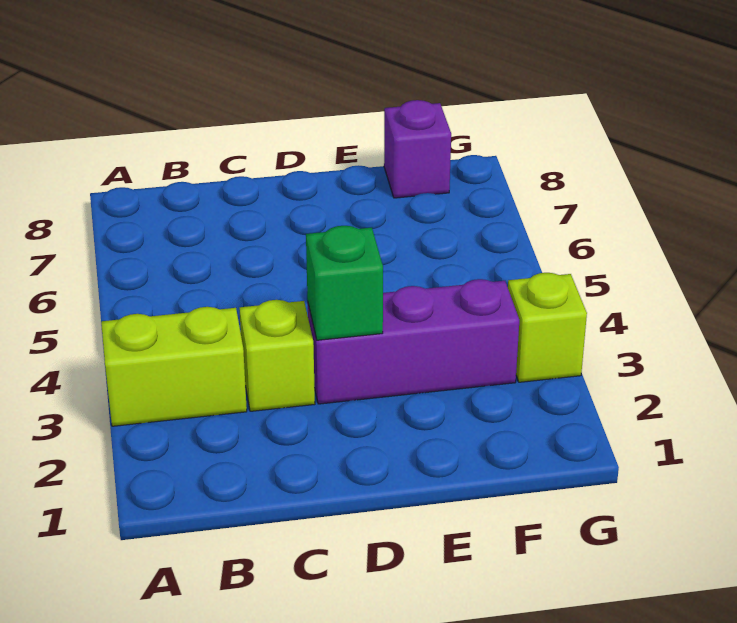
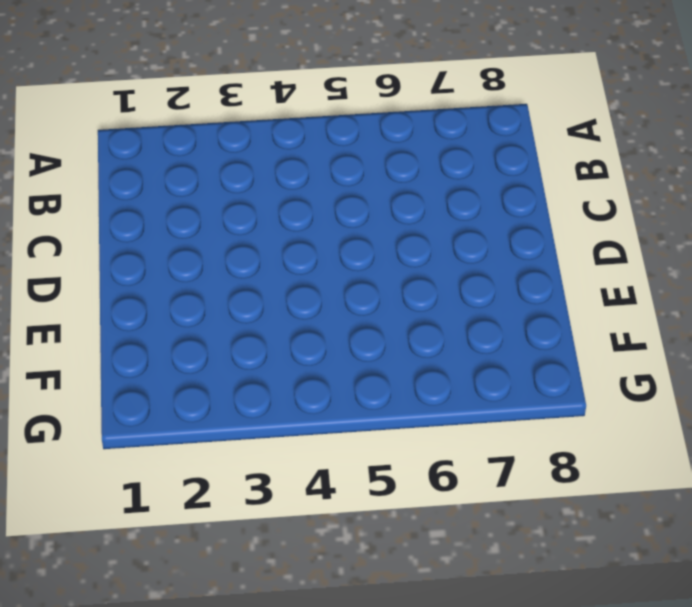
none -> lime 1x2 brick [101,307,247,426]
none -> lime 1x1 brick [239,300,315,411]

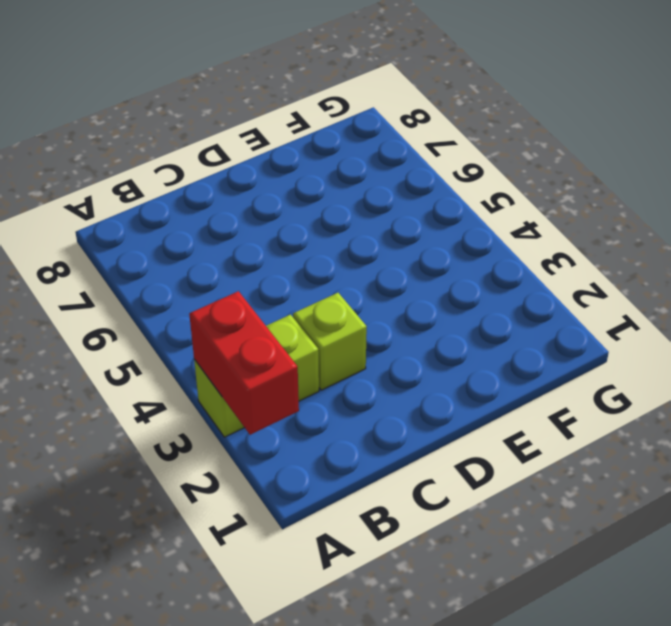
red 1x2 brick [189,291,299,435] -> none
none -> purple 1x3 brick [308,279,519,404]
none -> purple 1x1 brick [384,100,451,198]

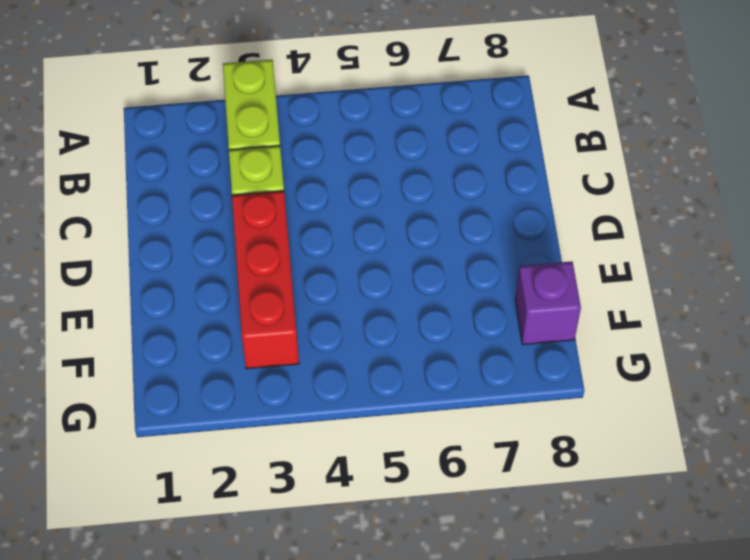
red 1x3 brick [232,191,299,369] -> purple 1x3 brick [308,279,519,404]
none -> lime 1x1 brick [508,273,587,382]
none -> green 1x1 brick [306,226,383,340]

